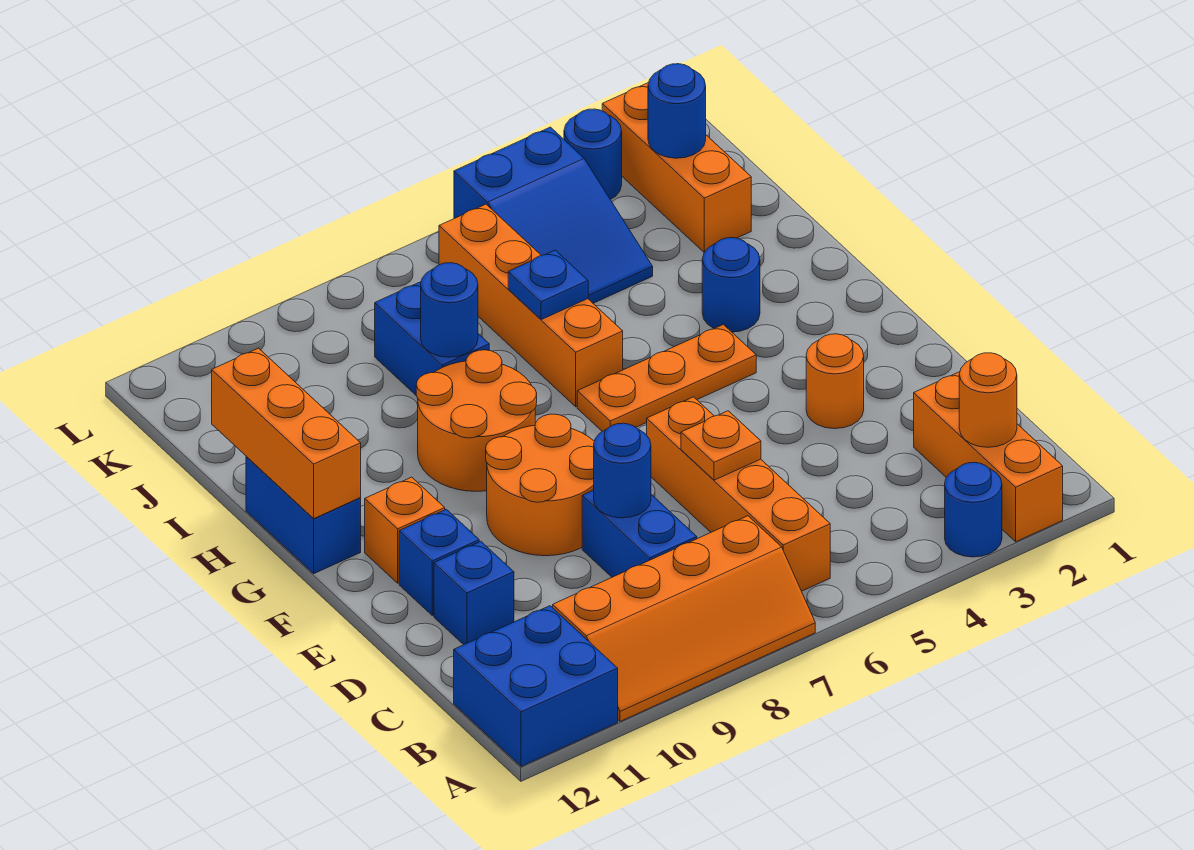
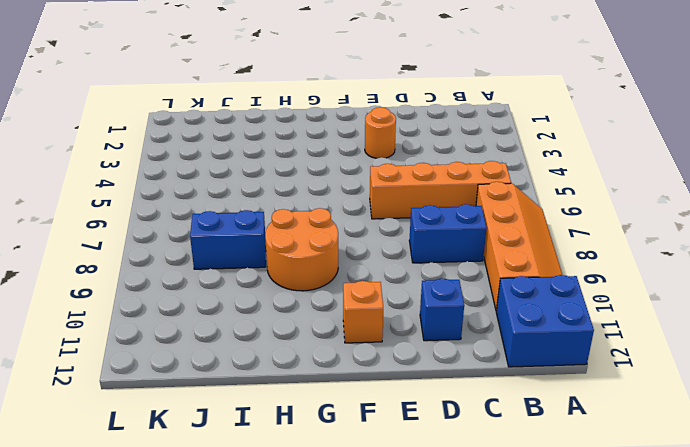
none -> orange 1x3 brick [914,372,1063,542]
none -> blue 1x1 round brick [945,462,1002,557]
none -> orange 2x2 round brick [486,414,594,556]

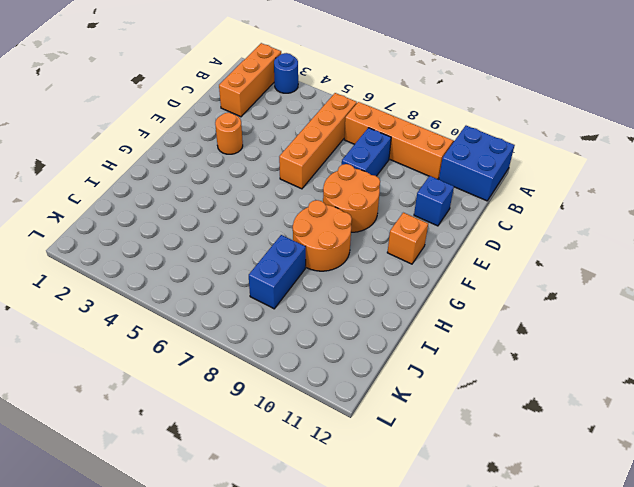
none -> blue 1x1 brick [399,509,479,615]
none -> orange 1x3 plate [577,324,756,432]
none -> blue 1x2 brick [246,457,361,573]

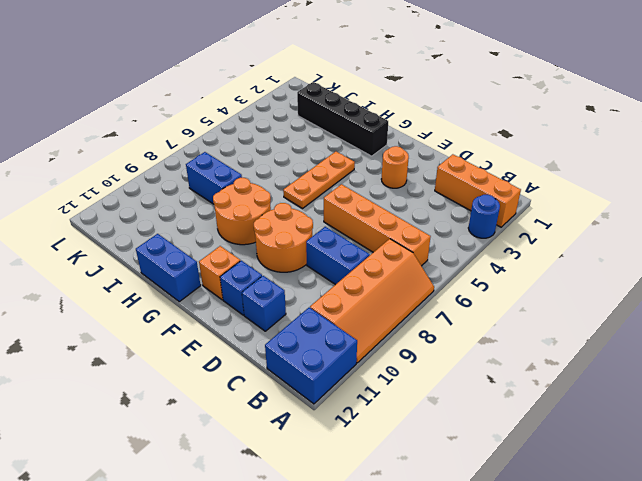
black 1x4 brick [297,82,388,156] -> orange 1x3 brick [602,83,751,252]
none -> blue 1x1 round brick [702,238,760,332]
none -> orange 1x4 brick [439,204,623,407]
none -> blue 2x3 slope [454,127,653,303]

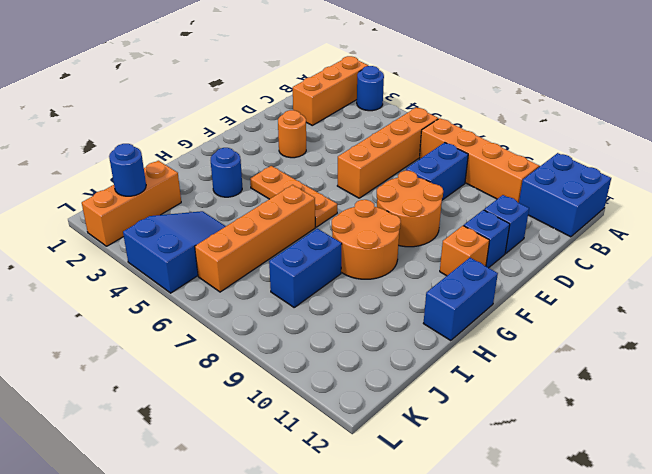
none -> blue 1x1 round brick [564,109,622,200]
none -> orange 1x1 round brick [959,353,1017,447]
none -> orange 1x1 plate [681,411,761,480]

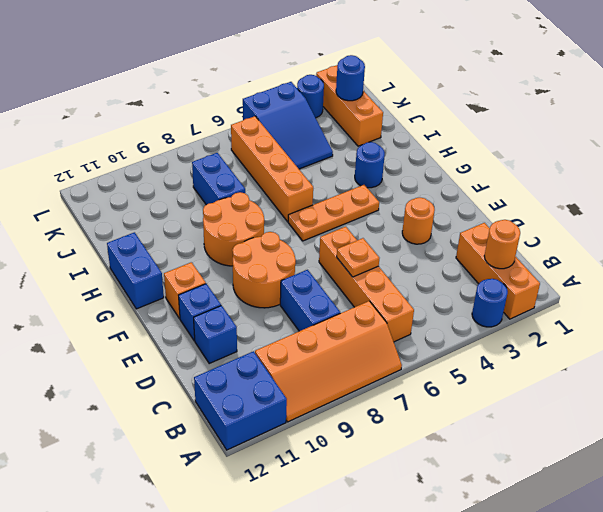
none -> blue 1x1 round brick [594,423,651,518]
none -> orange 1x3 brick [212,348,361,518]
none -> blue 1x1 plate [508,250,588,320]

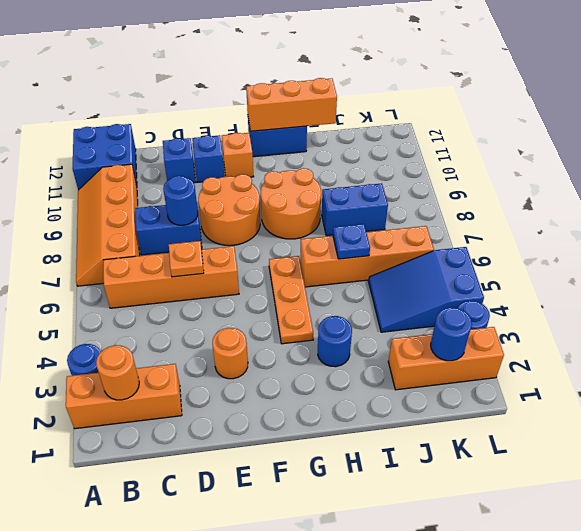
none -> blue 1x1 round brick [421,263,478,357]

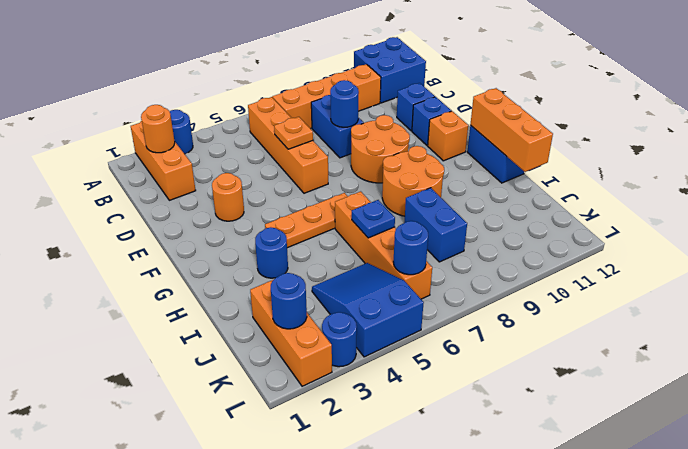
blue 1x1 round brick [393,221,428,275] -> blue 1x1 round brick moved to [421,263,478,357]

